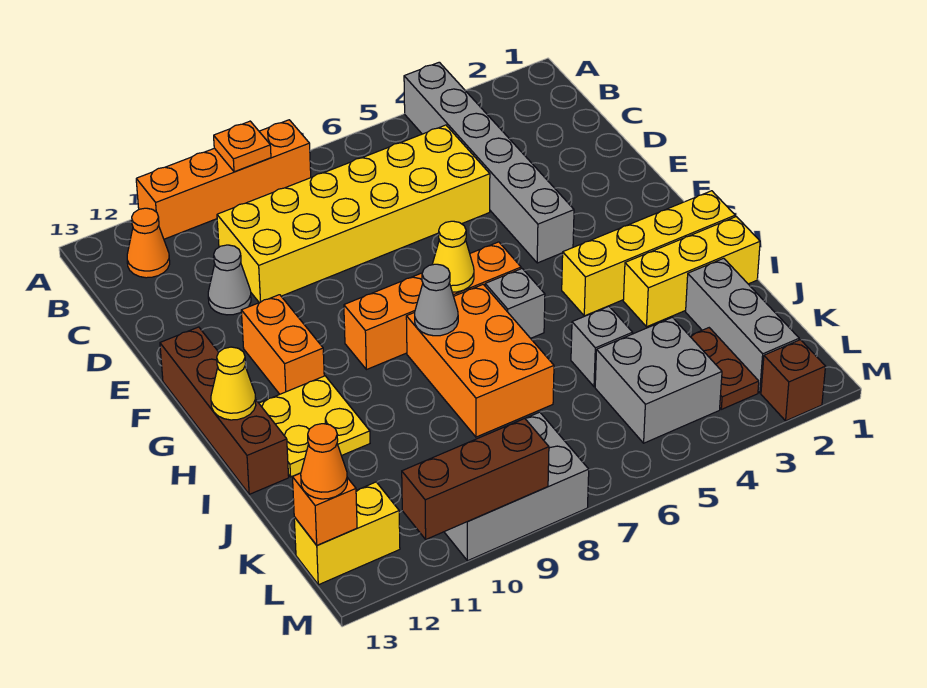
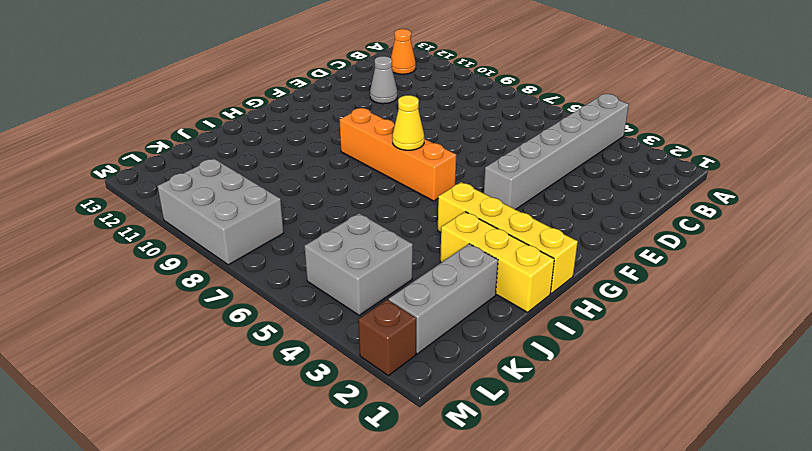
none -> orange 1x4 brick [136,120,311,239]
none -> yellow 2x6 brick [217,125,490,303]
none -> orange 1x2 brick [241,295,324,394]

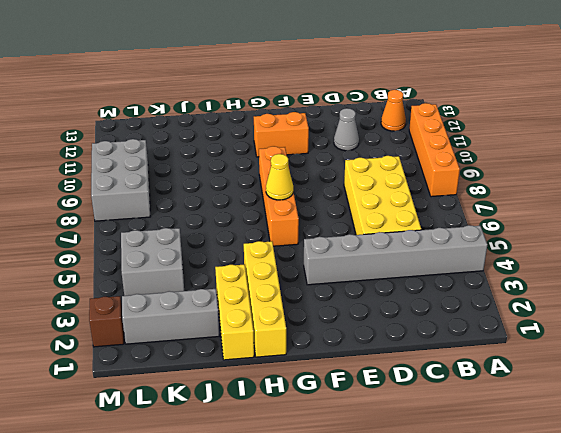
yellow 2x4 brick [344,156,421,235] -> yellow 2x6 brick [217,125,490,303]
none -> brown 1x4 brick [160,327,289,494]
none -> grey 1x1 brick [485,269,545,338]
none -> orange 2x3 brick [406,284,554,437]

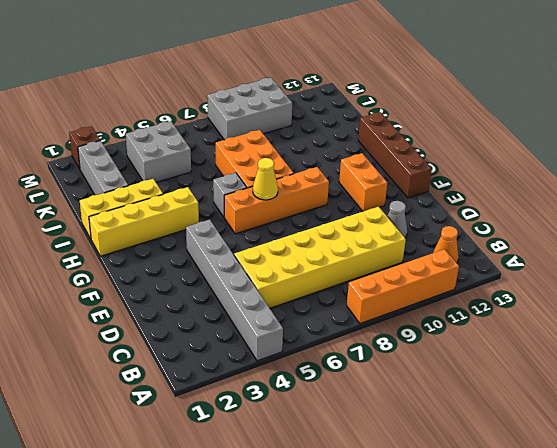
none -> yellow 2x2 plate [259,376,370,477]
none -> grey 1x1 brick [571,306,633,387]
none -> brown 1x2 plate [690,328,759,409]

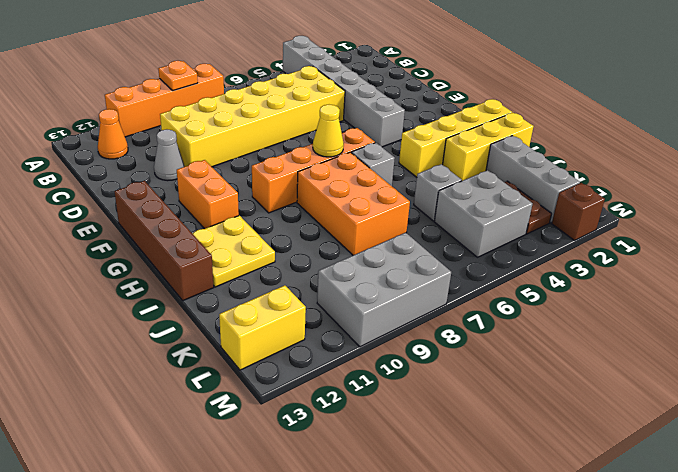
none -> grey 1x1 cone [415,264,458,336]
none -> yellow 1x1 cone [211,347,256,420]
none -> orange 1x1 brick [293,473,357,545]

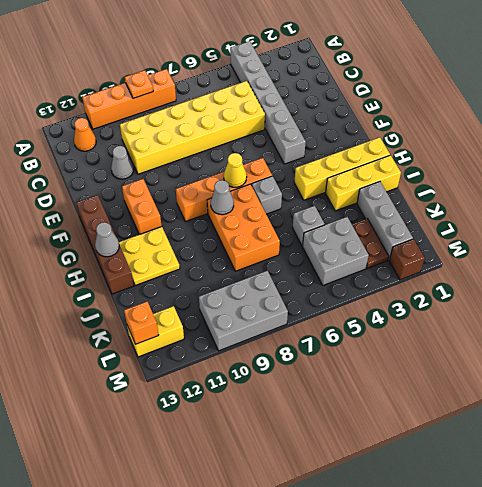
grey 1x1 cone [95,222,119,257] -> yellow 1x1 cone [211,347,256,420]
none -> brown 1x3 brick [402,419,549,539]
none -> orange 1x1 cone [301,424,347,499]

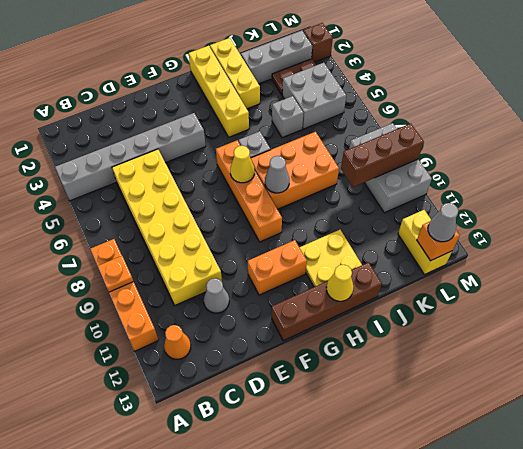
brown 1x3 brick [341,123,424,187] -> brown 1x3 brick turned to [402,419,549,539]
grey 1x1 cone [428,203,458,242] -> orange 1x1 cone [301,424,347,499]

